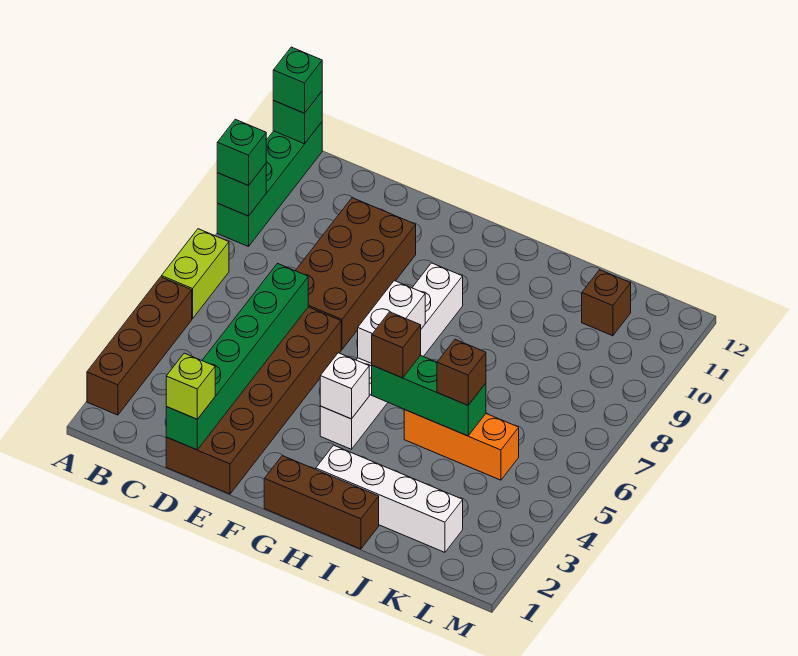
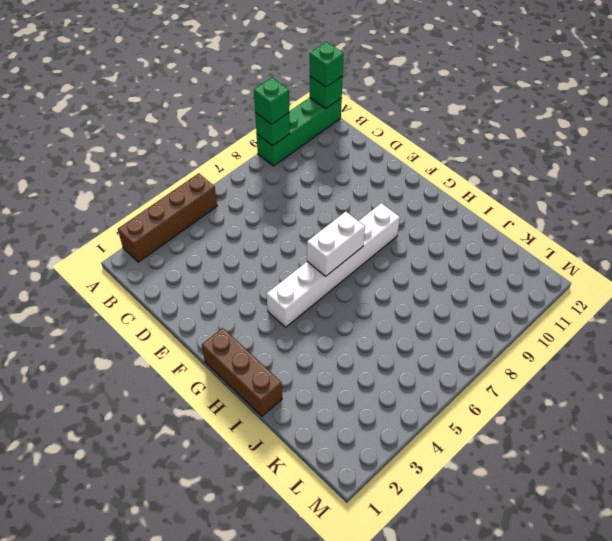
none -> lime 1x2 brick [161,229,229,319]
none -> brown 2x6 brick [166,307,341,494]
none -> brown 2x4 brick [295,198,416,350]

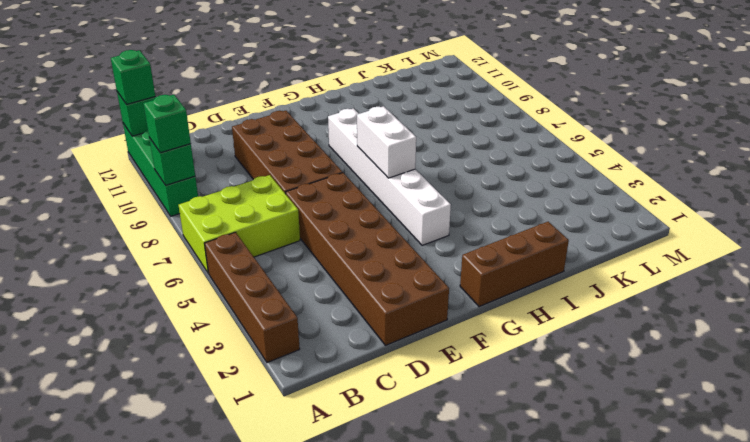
lime 2x3 brick [179,175,300,273] -> lime 1x2 brick [161,229,229,319]
none -> white 1x4 brick [316,445,463,552]
none -> orange 1x3 brick [404,410,519,480]
none -> brown 1x1 brick [582,270,631,336]

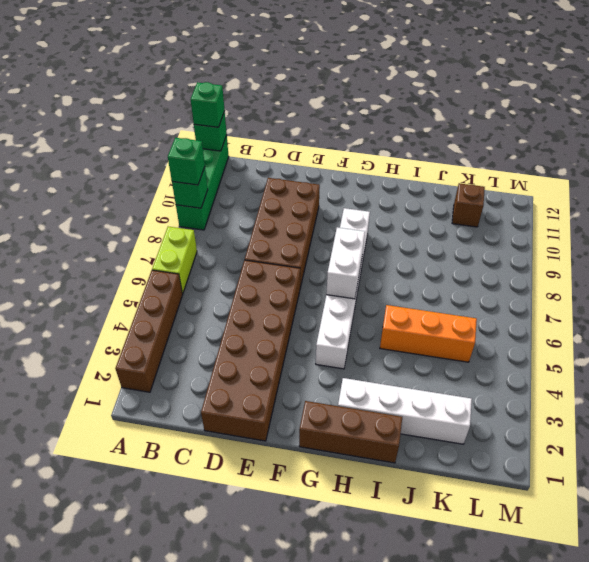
none -> green 1x6 brick [166,264,308,450]
none -> white 1x1 brick [320,353,369,419]
none -> green 1x3 brick [372,355,486,436]

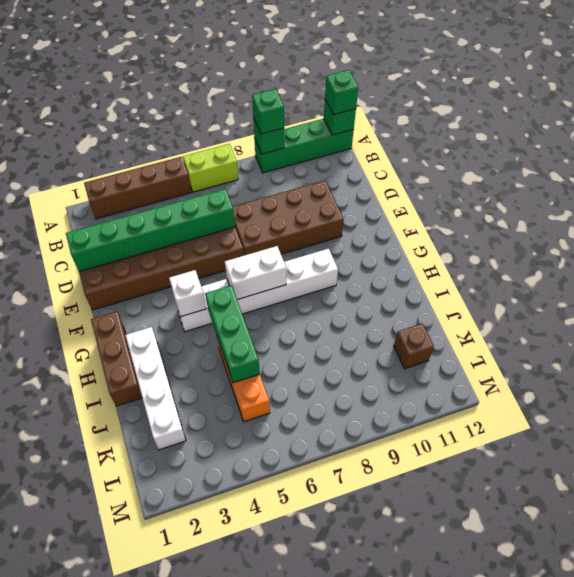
none -> lime 1x1 brick [166,353,215,419]
none -> brown 1x1 brick [372,312,421,378]
none -> brown 1x1 brick [437,339,486,405]

